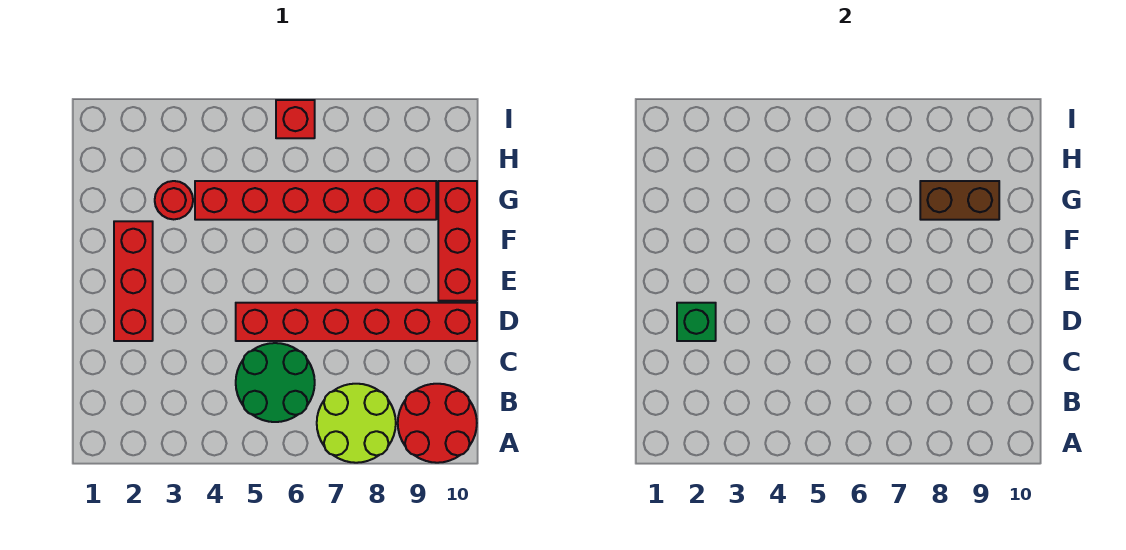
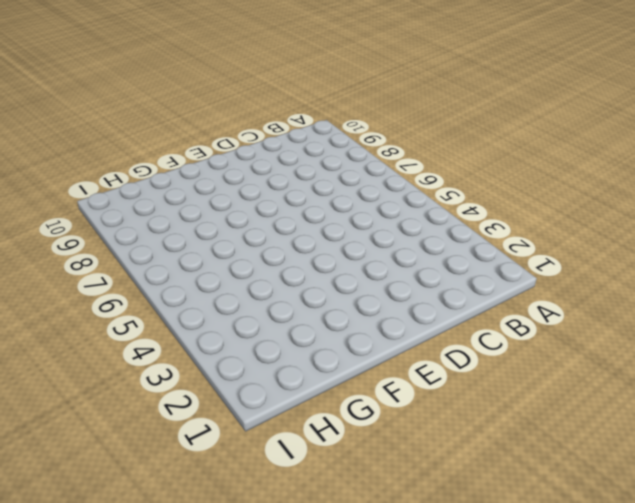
none -> lime 2x2 round brick [317,384,396,463]
none -> red 2x2 round brick [398,384,477,463]

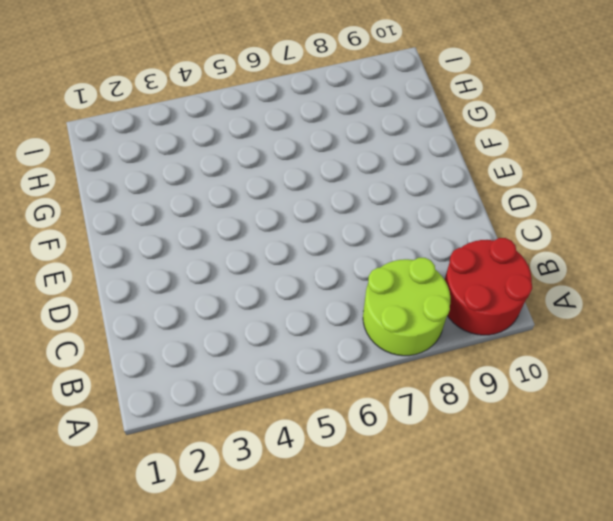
none -> green 2x2 round brick [236,343,315,422]
none -> red 1x3 brick [114,221,153,341]

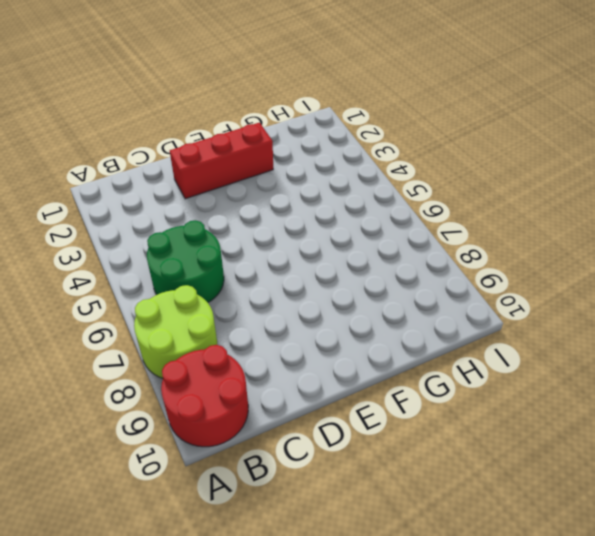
none -> red 1x6 brick [236,303,477,341]
none -> red 1x3 brick [438,181,477,301]

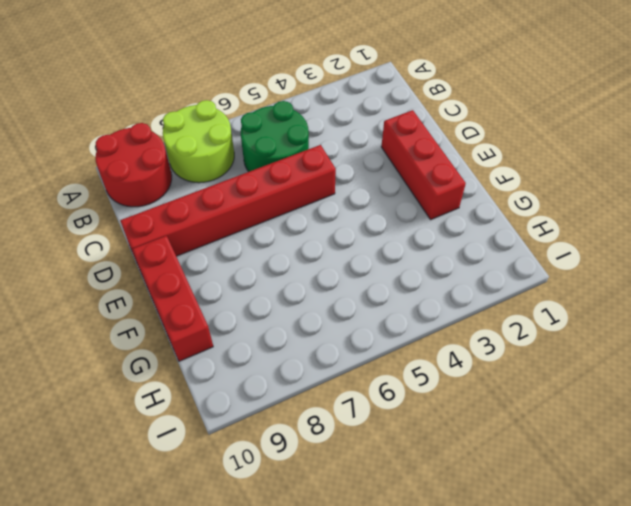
none -> red 1x1 round brick [155,181,193,219]
none -> red 1x6 brick [195,181,436,220]

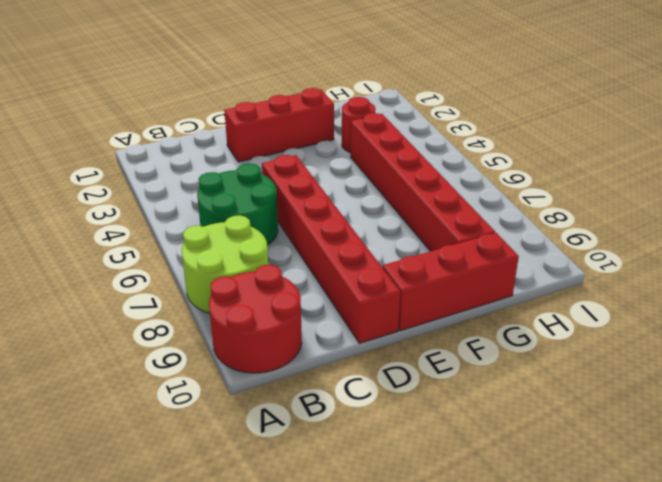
none -> red 1x1 brick [276,100,315,138]
none -> green 1x1 brick [677,303,716,341]

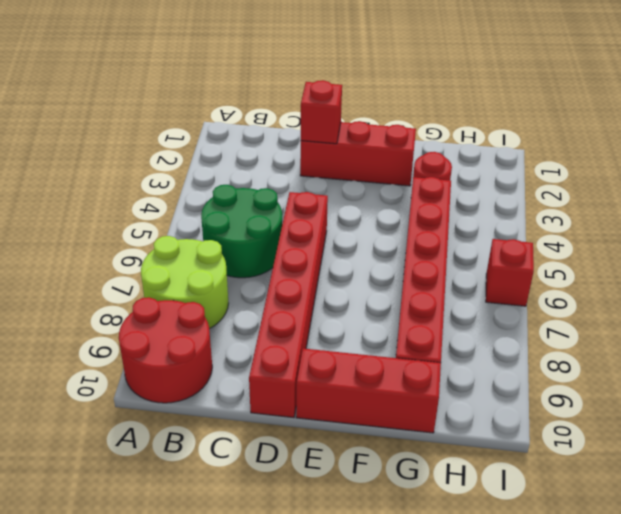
red 1x1 brick [301,80,342,144] -> green 1x1 brick [677,303,716,341]
none -> brown 1x2 brick [920,181,999,220]

